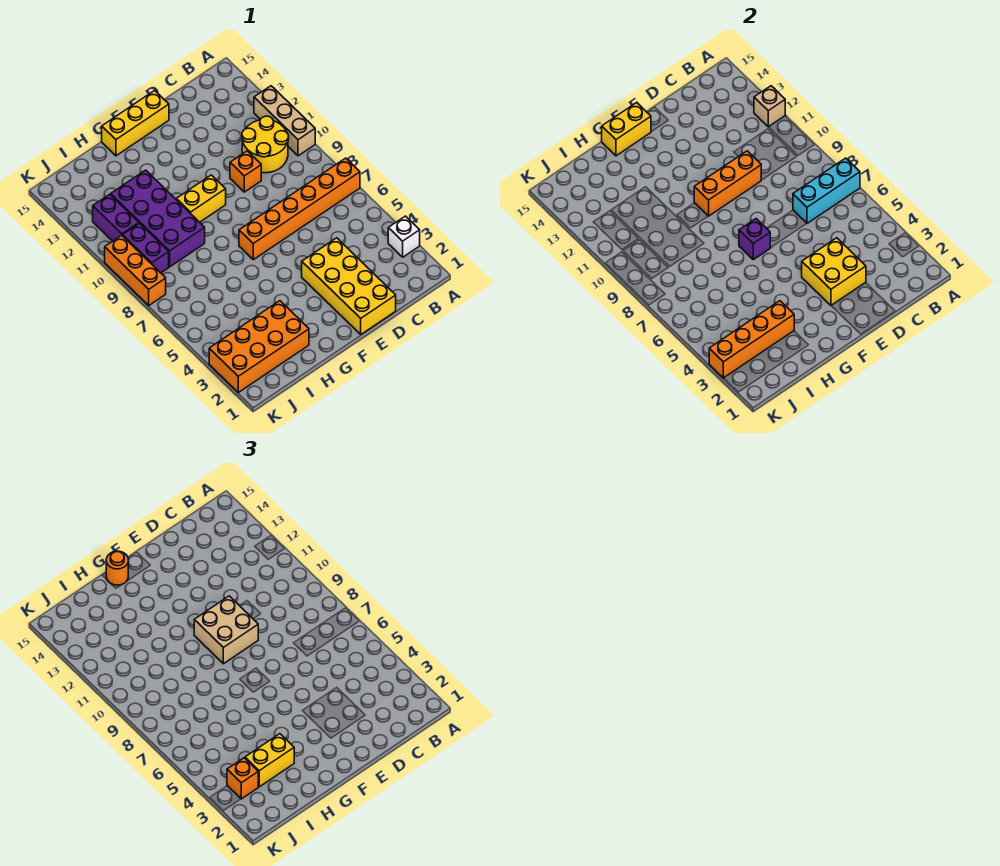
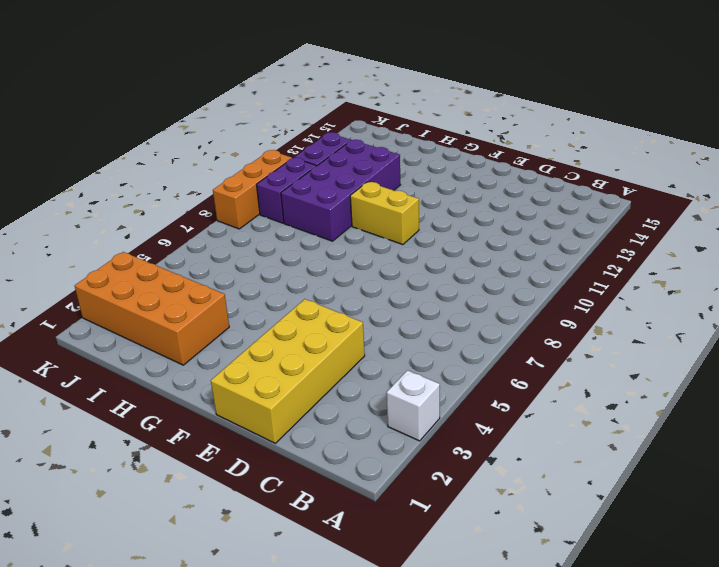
none -> orange 1x6 brick [239,158,360,260]
none -> tan 1x3 brick [254,86,315,156]
none -> yellow 2x2 round brick [242,116,289,173]

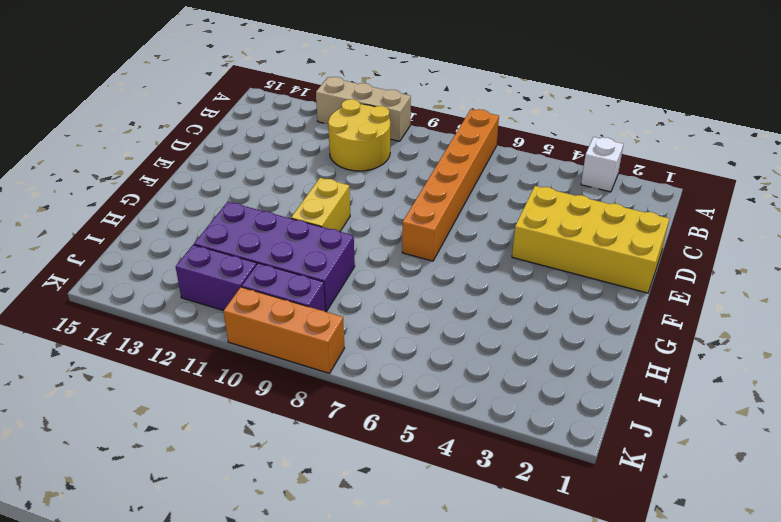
none -> orange 1x1 brick [230,151,261,192]
none -> yellow 1x3 brick [102,90,169,156]
none -> orange 2x4 brick [209,301,309,392]

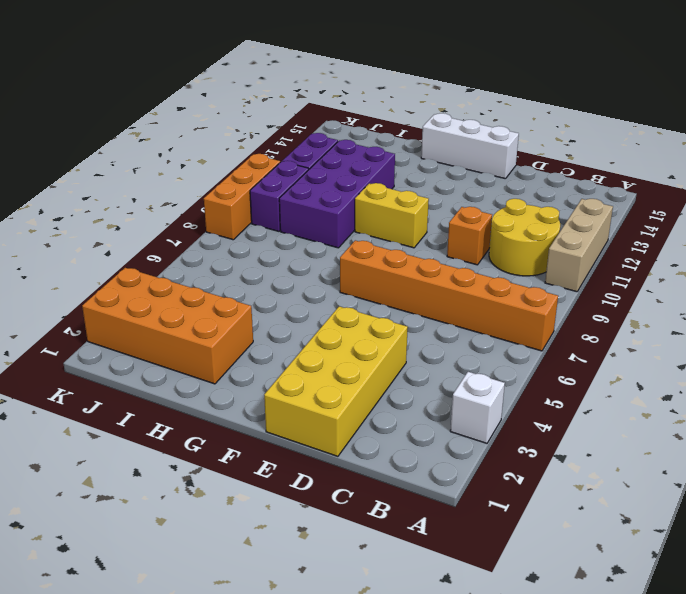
white 1x3 brick [421,113,519,179] -> yellow 1x3 brick [102,90,169,156]
none -> cyan 1x3 brick [793,158,860,223]
none -> tan 1x1 brick [754,86,785,127]
none -> yellow 2x2 brick [802,238,866,305]

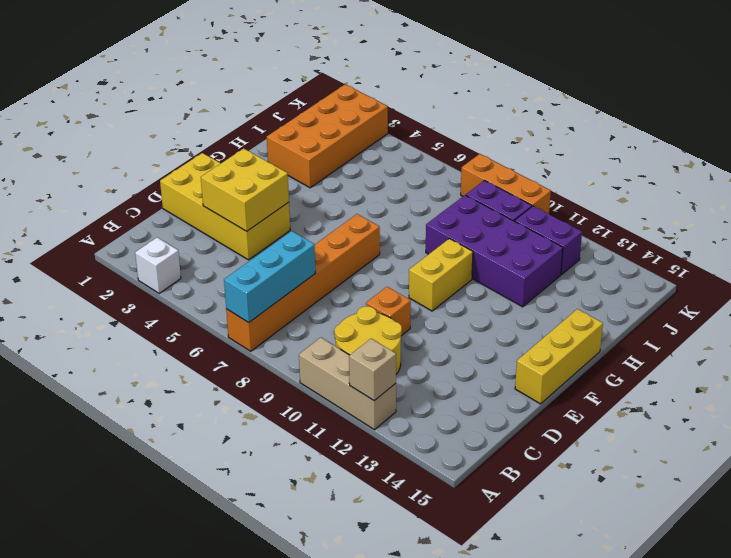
none -> orange 1x3 brick [694,151,761,216]
none -> purple 1x1 brick [739,219,770,260]
none -> yellow 1x2 brick [602,103,651,156]

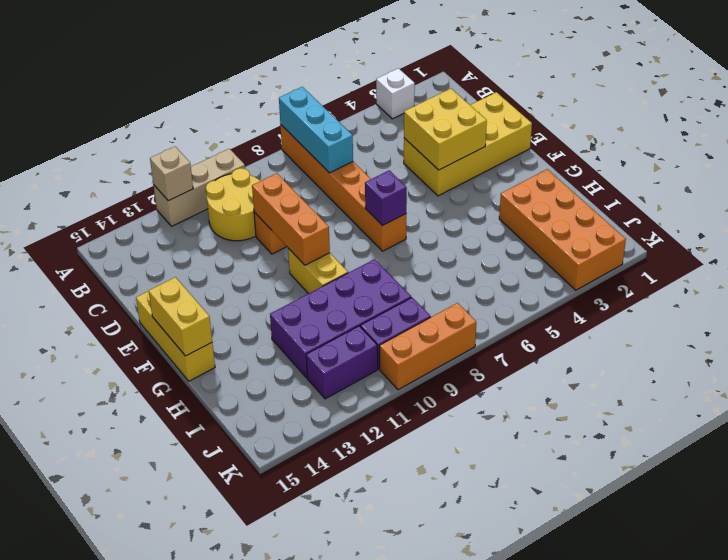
none -> orange 1x4 brick [709,301,794,378]
none -> tan 2x2 brick [194,596,258,664]
none -> orange 1x1 round brick [106,551,128,585]

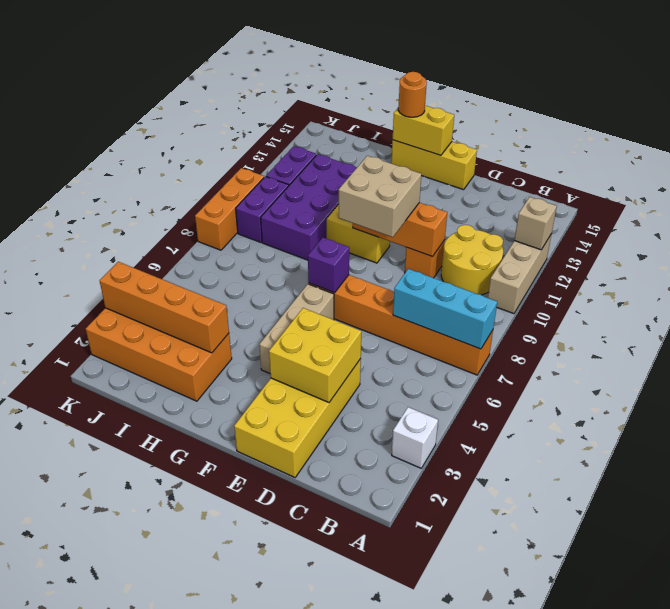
tan 1x3 brick [259,284,334,373] -> none
none -> yellow 1x2 brick [245,734,294,787]
none -> orange 1x1 brick [227,758,258,799]

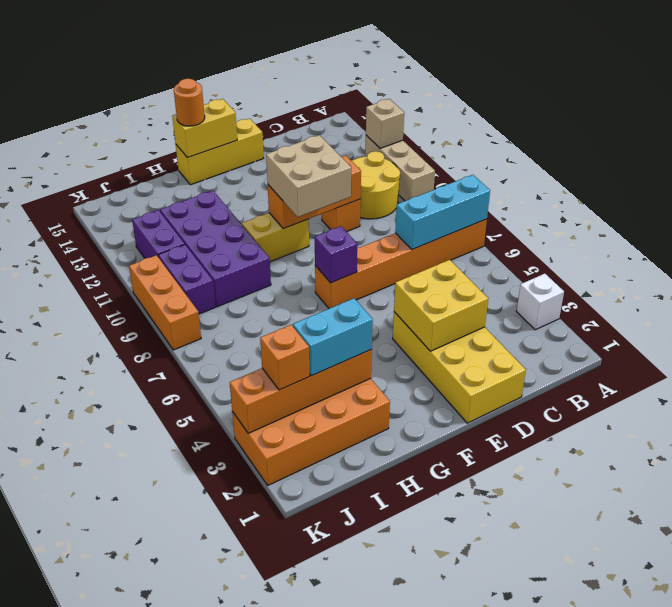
cyan 1x2 brick [293,298,373,376] -> yellow 1x2 brick [245,734,294,787]

